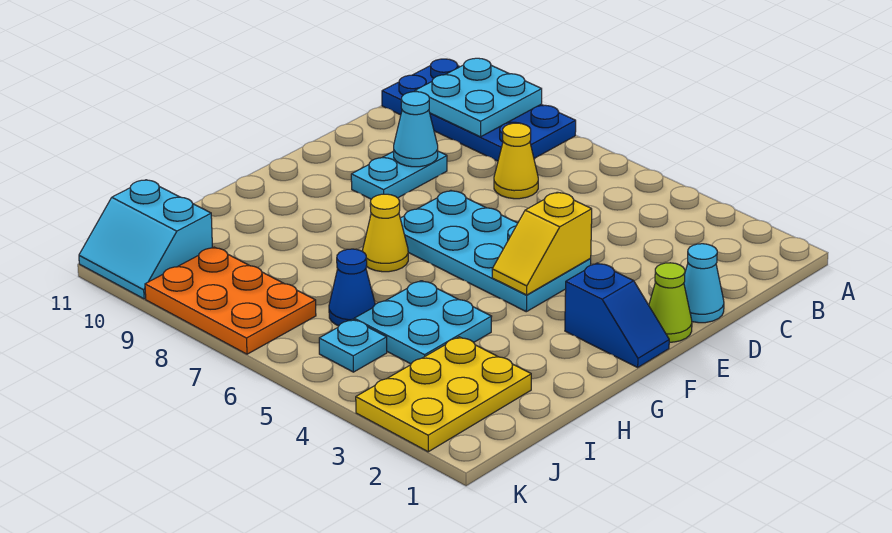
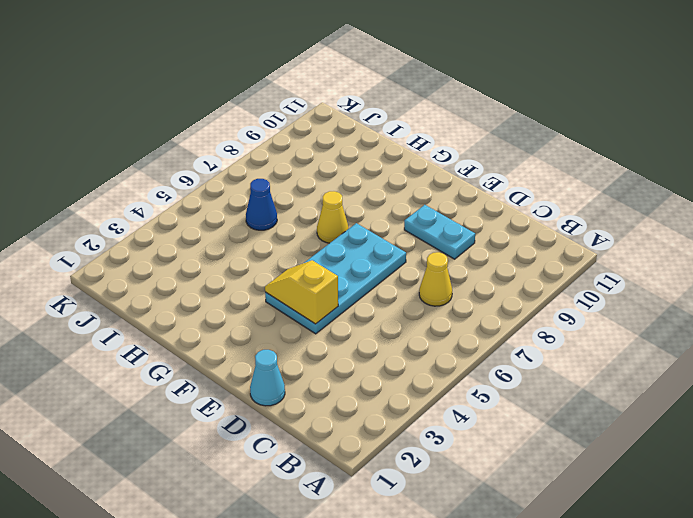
none -> blue 2x4 plate [382,59,576,161]
none -> lime 1x1 cone [649,263,692,342]
none -> blue 1x2 slope [565,263,669,367]

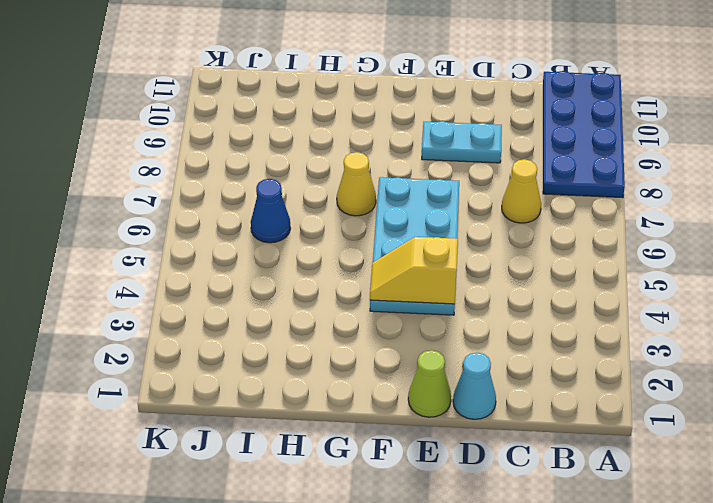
none -> blue 1x2 slope [565,263,669,367]
none -> cyan 2x2 plate [354,281,492,364]
none -> yellow 2x3 plate [356,337,531,452]

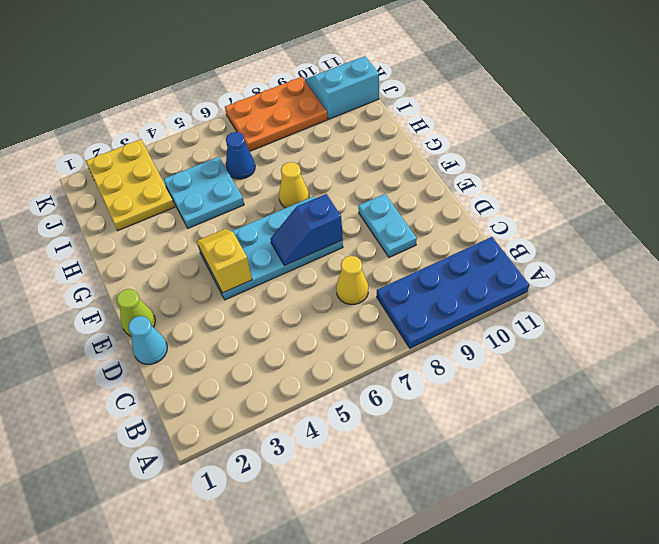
blue 1x2 slope [270,194,343,265] -> blue 1x2 slope moved to [565,263,669,367]
none -> cyan 1x1 plate [319,319,387,372]
none -> cyan 2x2 plate [415,58,542,137]
none -> cyan 1x1 cone [394,92,438,167]

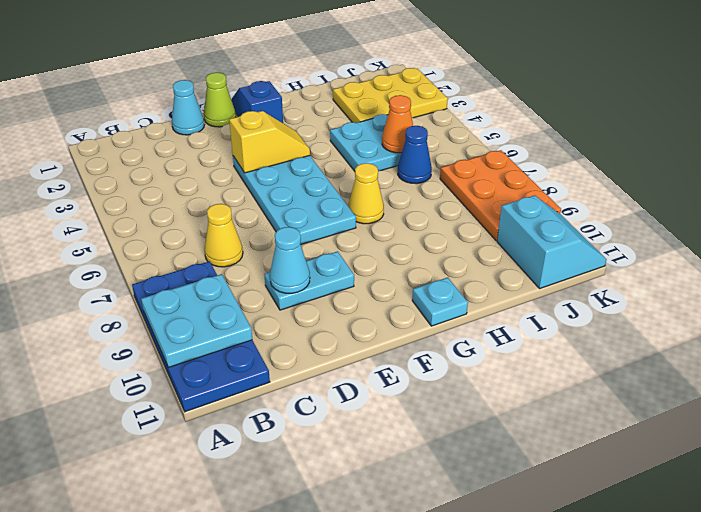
cyan 1x1 plate [412,277,468,326] -> cyan 1x1 plate moved to [319,319,387,372]
orange 1x1 cone [382,95,413,153] -> none

